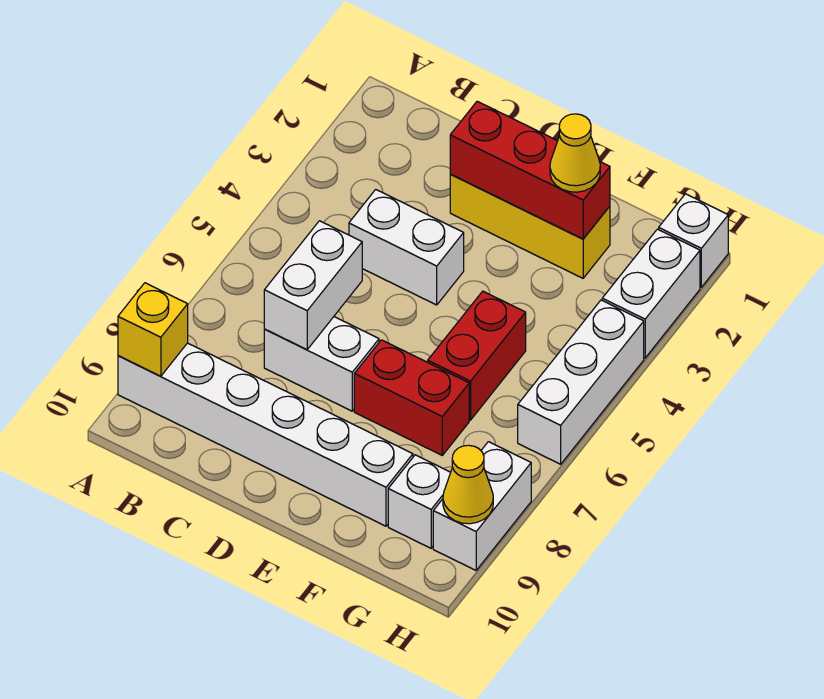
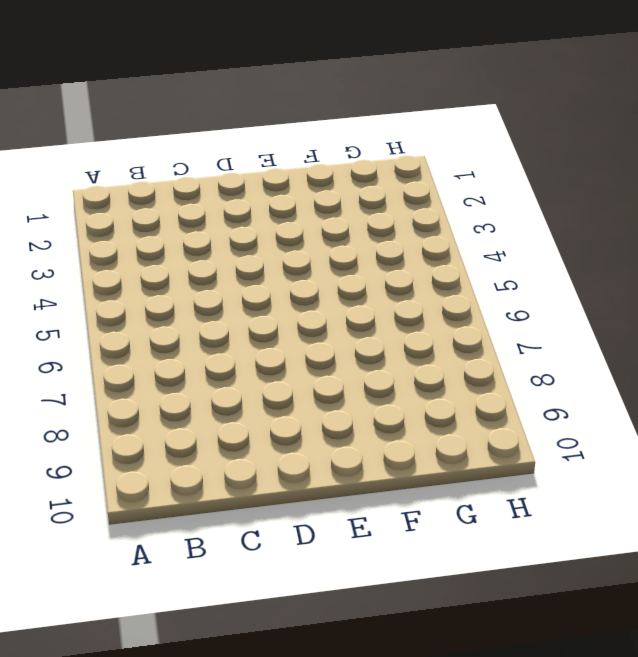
none -> white 1x6 brick [118,343,413,526]
none -> white 1x2 brick [349,190,464,305]
none -> white 1x2 brick [264,317,379,411]

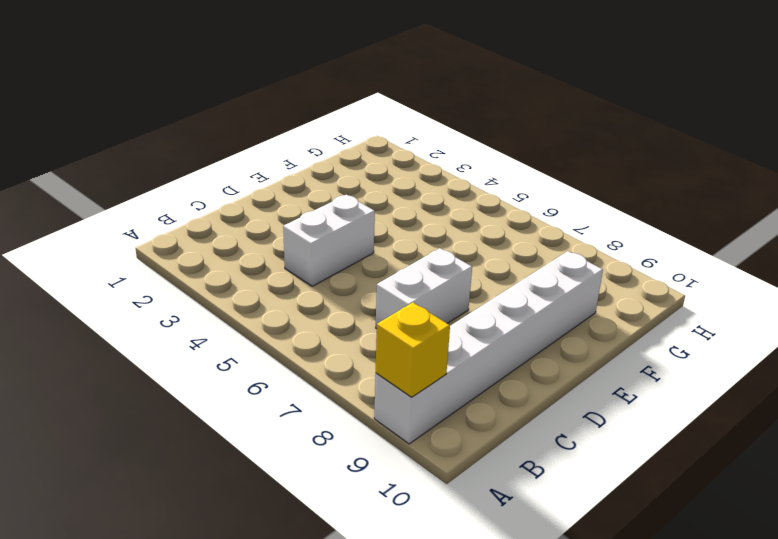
none -> yellow 1x3 brick [450,174,610,278]
none -> red 1x2 brick [354,340,469,455]
none -> red 1x2 brick [428,291,526,420]

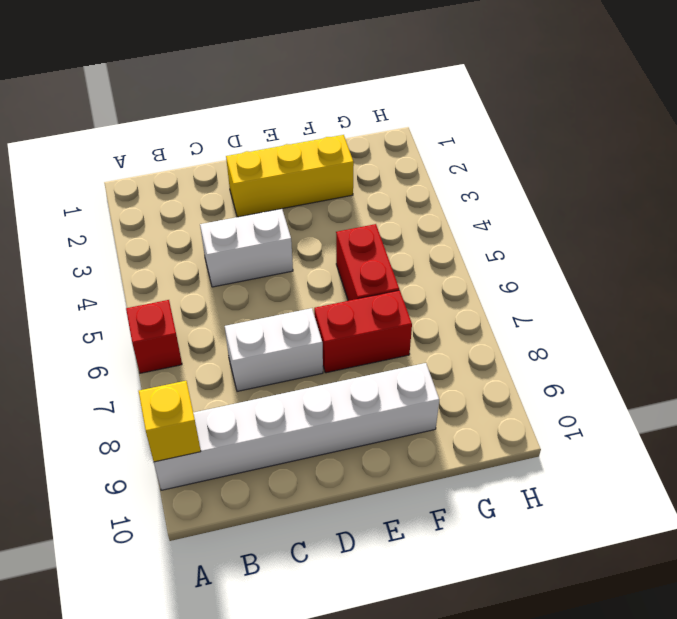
red 1x1 brick [126,300,182,373] -> none
none -> white 1x1 brick [388,455,451,548]
none -> white 1x1 brick [659,194,728,287]
none -> white 1x2 brick [602,229,700,358]

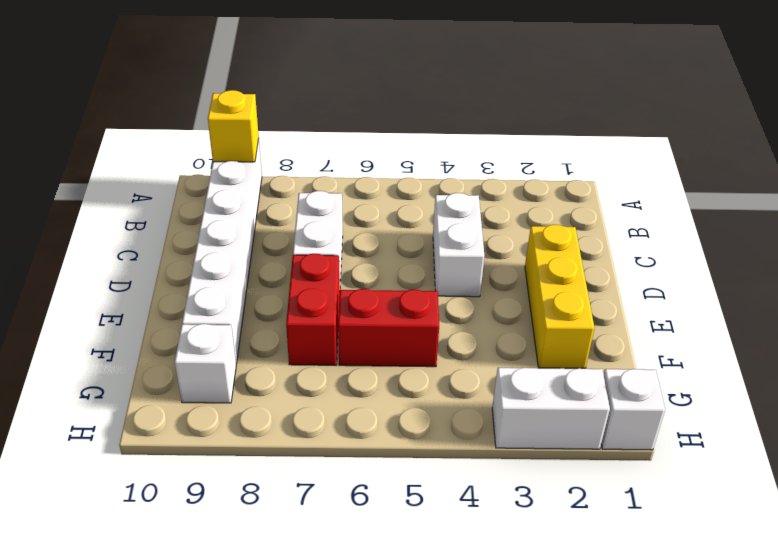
none -> white 1x3 brick [518,300,644,464]
none -> white 1x2 brick [433,442,531,570]
none -> white 1x2 brick [264,221,362,349]

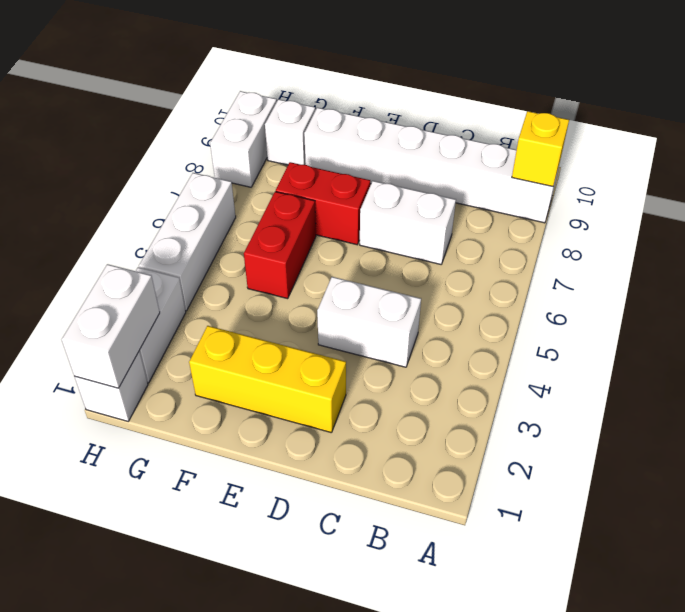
white 1x2 brick [62,264,160,388] -> white 1x2 brick moved to [264,221,362,349]
none -> red 1x3 brick [450,101,610,239]
none -> yellow 1x1 cone [443,445,493,524]
none -> yellow 1x1 cone [550,114,600,192]

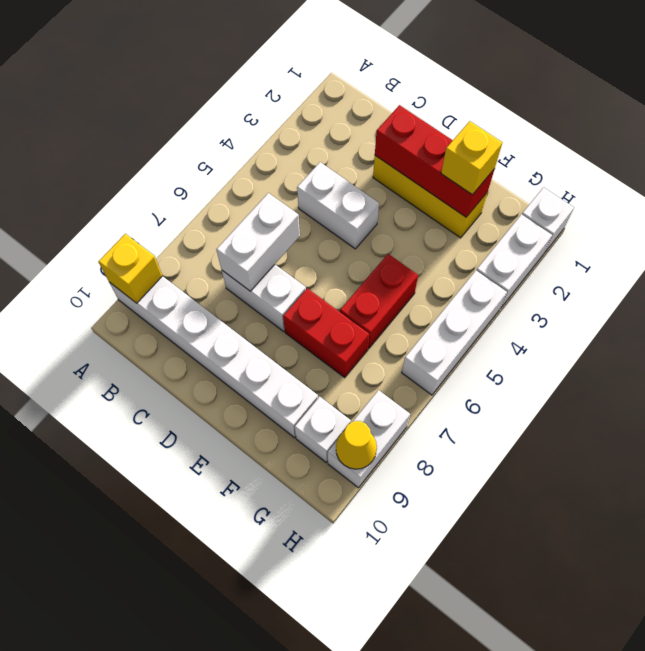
yellow 1x1 brick [441,121,503,195] -> yellow 1x1 cone [550,114,600,192]

